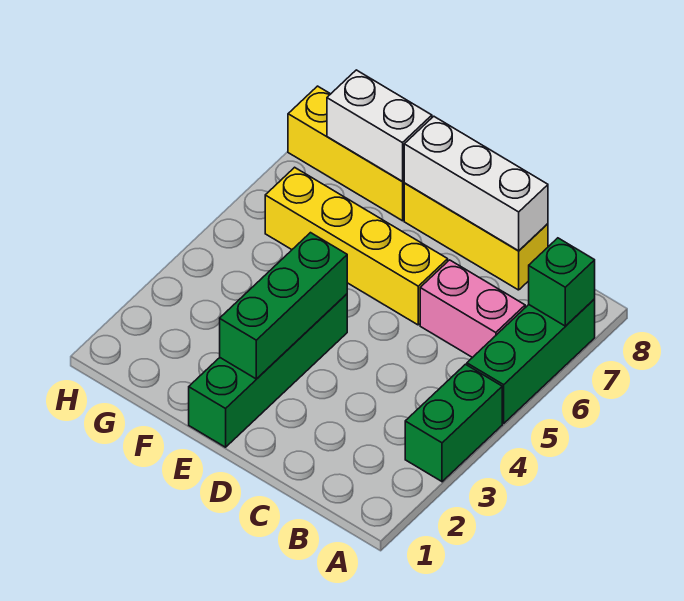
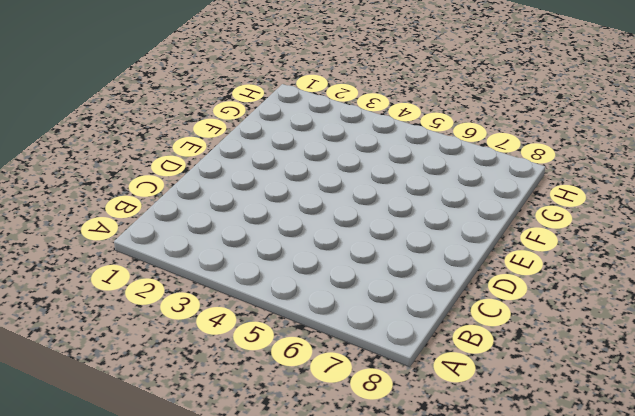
none -> green 1x2 brick [405,364,502,482]
none -> green 1x3 brick [467,299,595,423]

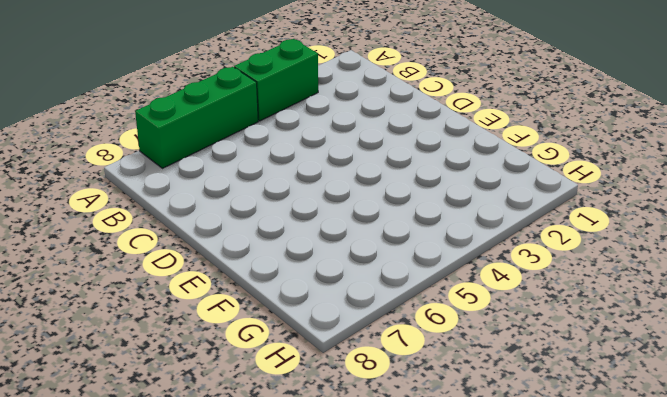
none -> pink 1x2 brick [420,260,525,358]
none -> yellow 1x3 brick [404,183,548,290]

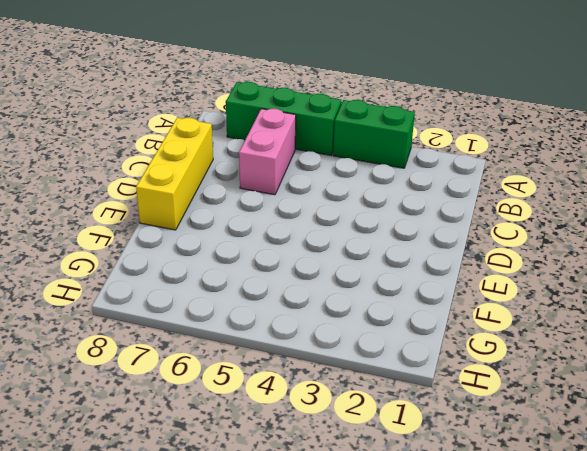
none -> yellow 1x4 brick [265,167,448,325]
none -> green 1x4 brick [189,294,347,447]

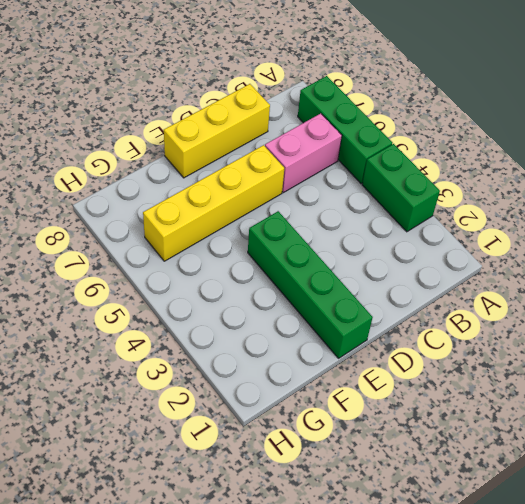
none -> yellow 1x3 brick [288,86,404,221]
none -> green 1x1 brick [529,238,595,326]

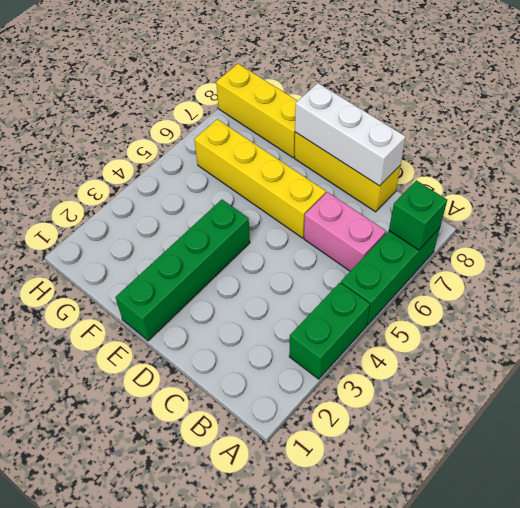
none -> green 1x3 brick [220,233,347,379]
none -> white 1x2 brick [327,70,432,182]

